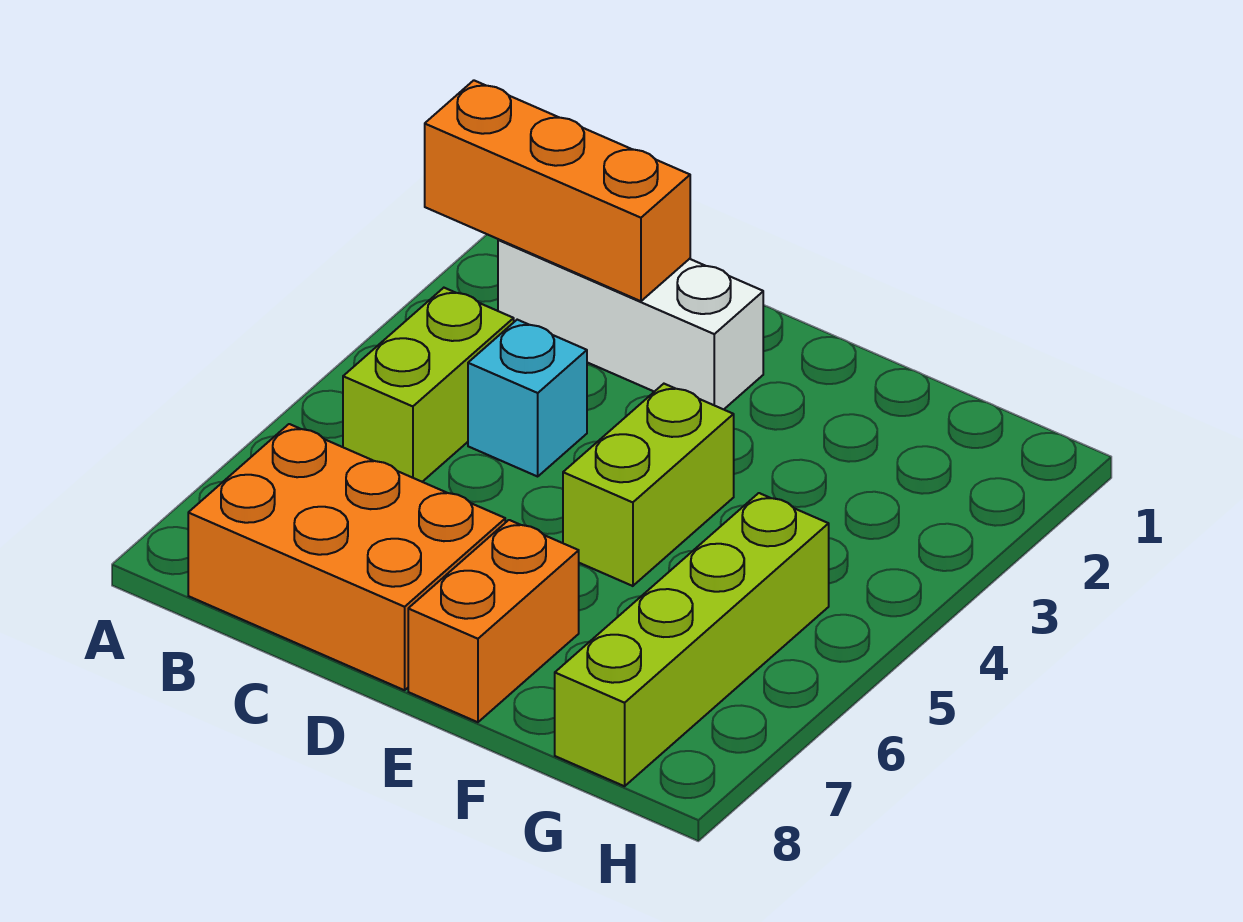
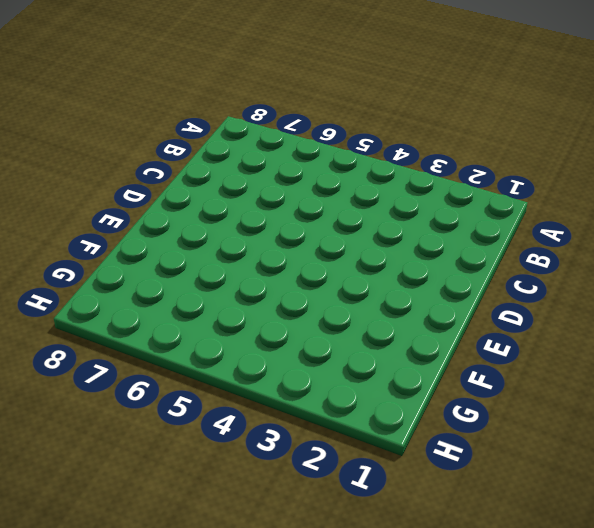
none -> white 1x3 brick [498,239,763,409]
none -> lime 1x2 brick [343,288,514,482]

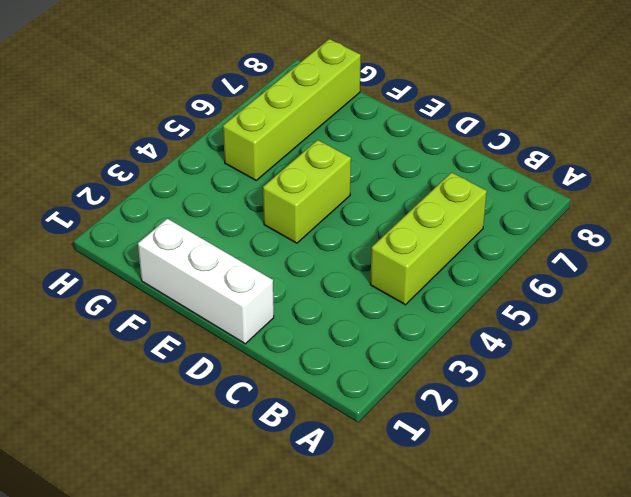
lime 1x3 brick [370,172,487,305] -> lime 1x2 brick [343,288,514,482]
white 1x3 brick [138,219,274,344] -> white 1x3 brick moved to [498,239,763,409]
none -> orange 2x3 brick [188,424,505,690]
none -> cyan 1x1 brick [468,320,587,476]

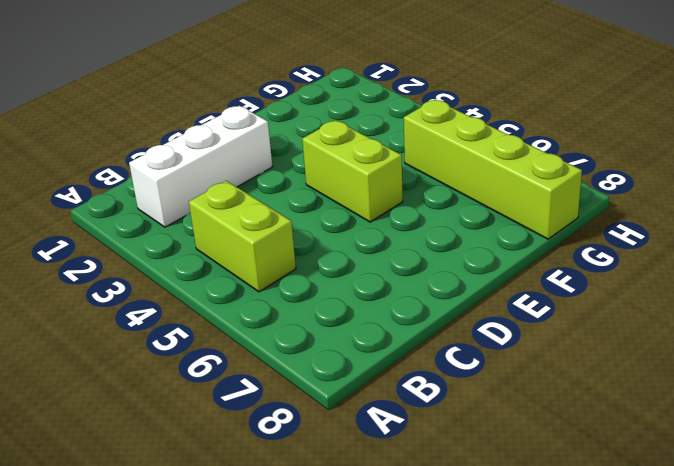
none -> orange 2x3 brick [188,424,505,690]
none -> cyan 1x1 brick [468,320,587,476]

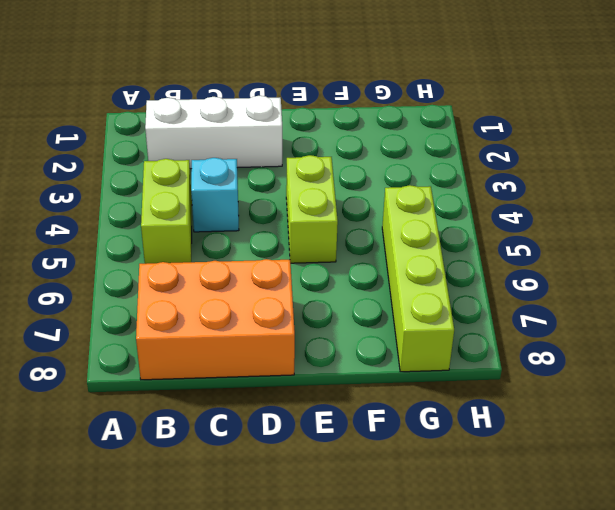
none -> orange 1x2 brick [408,520,579,722]
none -> orange 1x3 brick [425,80,690,301]

